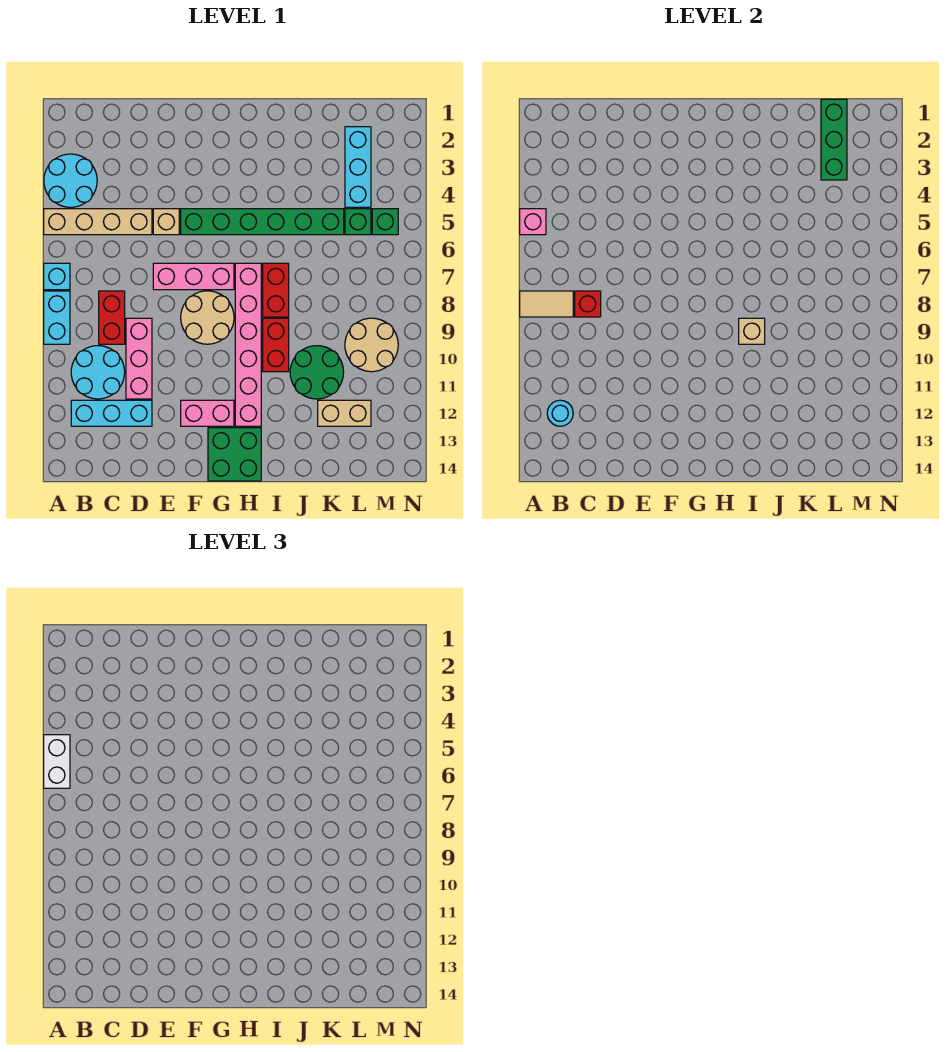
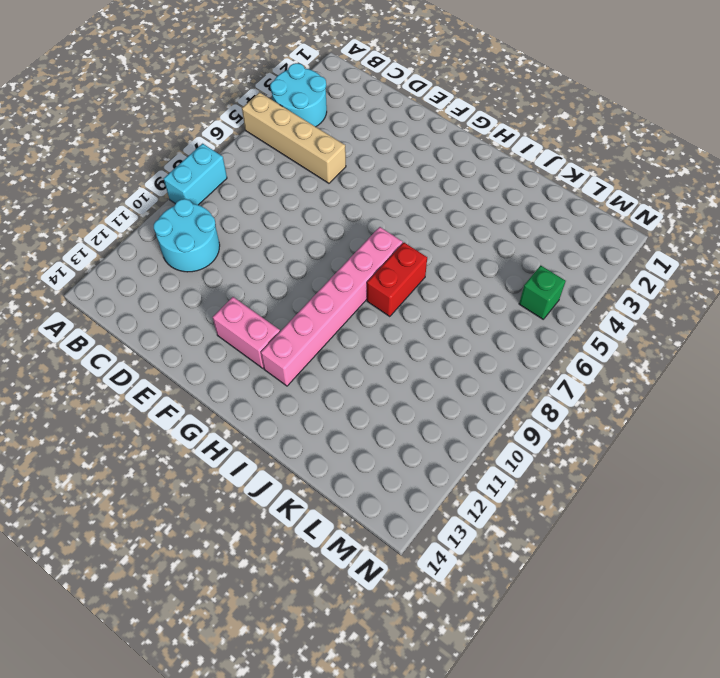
none -> cyan 1x1 brick [44,263,70,290]
none -> cyan 1x3 brick [71,400,152,426]
none -> red 1x2 brick [99,291,125,344]
none -> pink 1x3 brick [126,318,152,399]

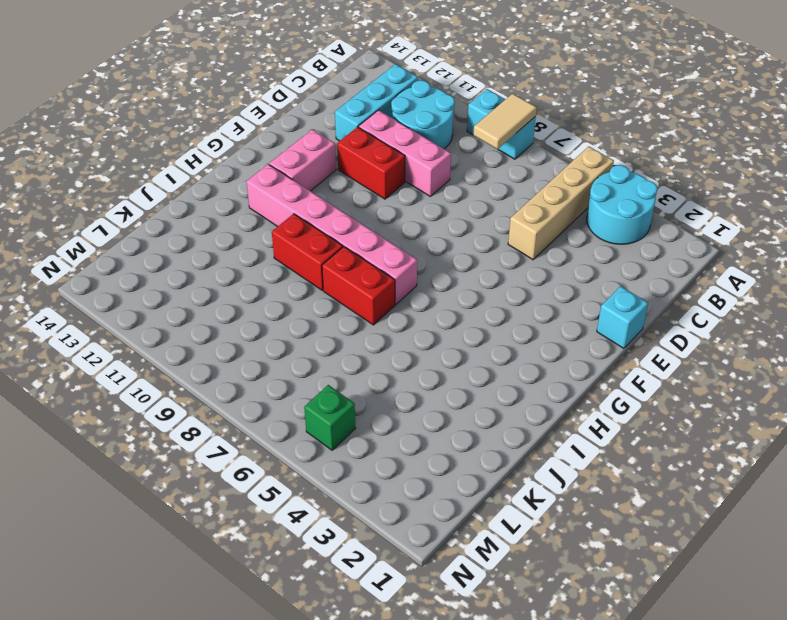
cyan 1x1 brick [597,286,648,349] -> cyan 1x1 brick moved to [44,263,70,290]
red 1x2 brick [337,127,405,199] -> red 1x2 brick moved to [99,291,125,344]
none -> tan 1x1 brick [153,209,179,235]
none -> pink 1x3 brick [153,263,234,290]
none -> green 1x6 brick [181,209,344,235]
none -> tan 2x2 round brick [181,291,234,344]

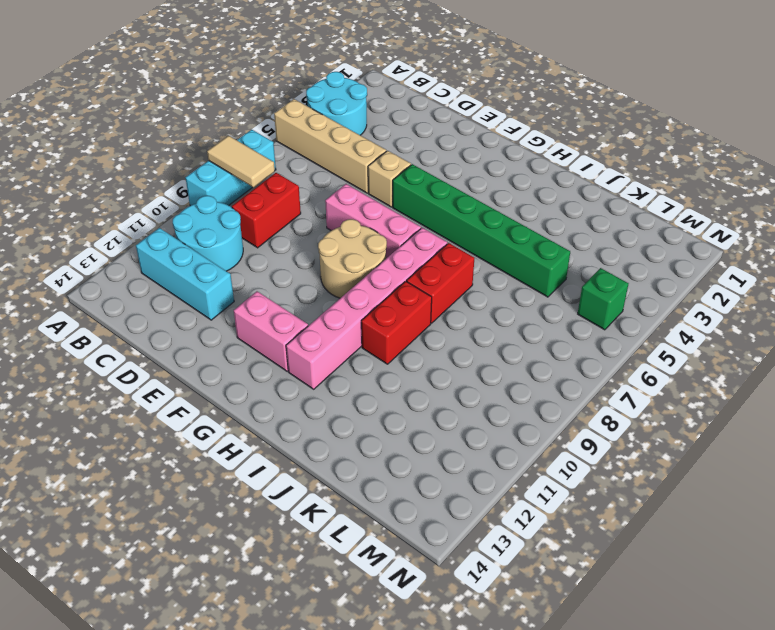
none -> pink 1x3 brick [126,318,152,399]
none -> green 2x2 brick [208,428,261,481]
none -> green 2x2 round brick [290,346,344,399]
none -> tan 1x2 brick [318,400,371,426]

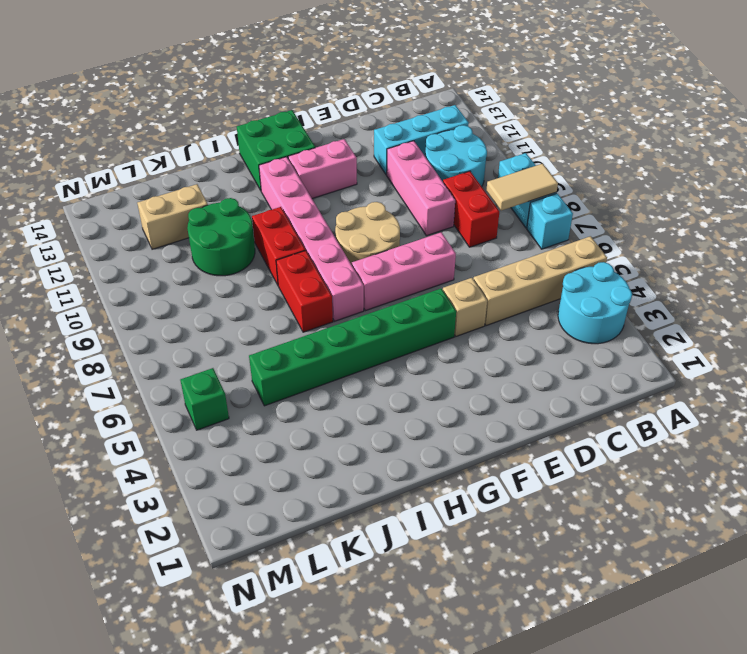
none -> cyan 1x3 brick [345,127,371,207]
none -> green 1x1 brick [345,209,371,235]
none -> tan 2x2 round brick [345,318,398,372]
none -> pink 1x1 brick [520,209,546,235]

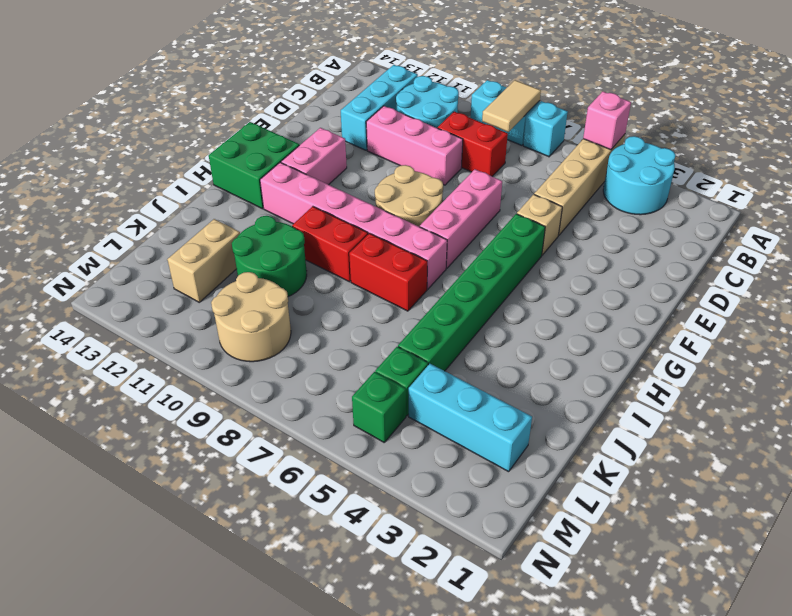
none -> cyan 1x1 round brick [547,400,573,426]
none -> red 1x1 brick [575,291,601,317]
none -> tan 1x1 brick [739,318,765,344]
none -> green 1x3 brick [821,99,847,180]

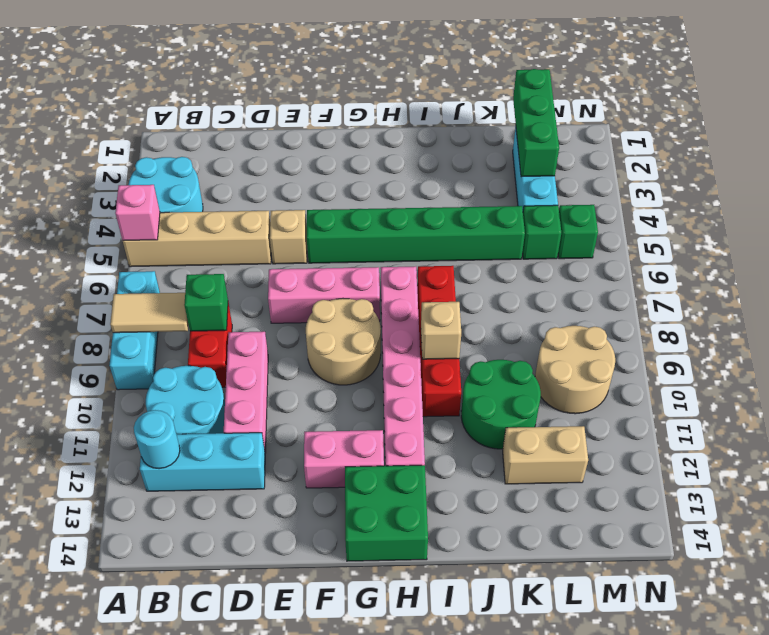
green 1x1 brick [184,274,228,331] -> red 1x1 brick [575,291,601,317]
none -> white 1x2 brick [44,735,70,788]

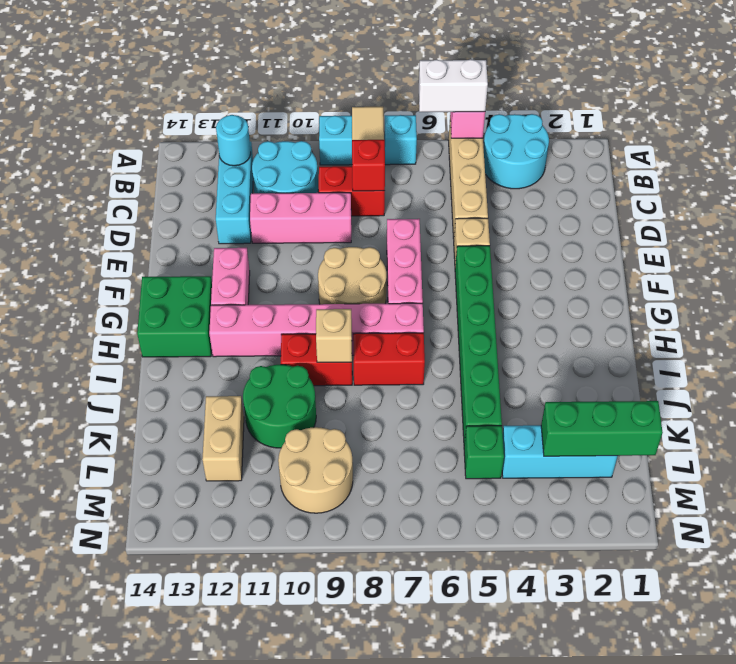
none -> green 1x1 brick [372,209,398,235]

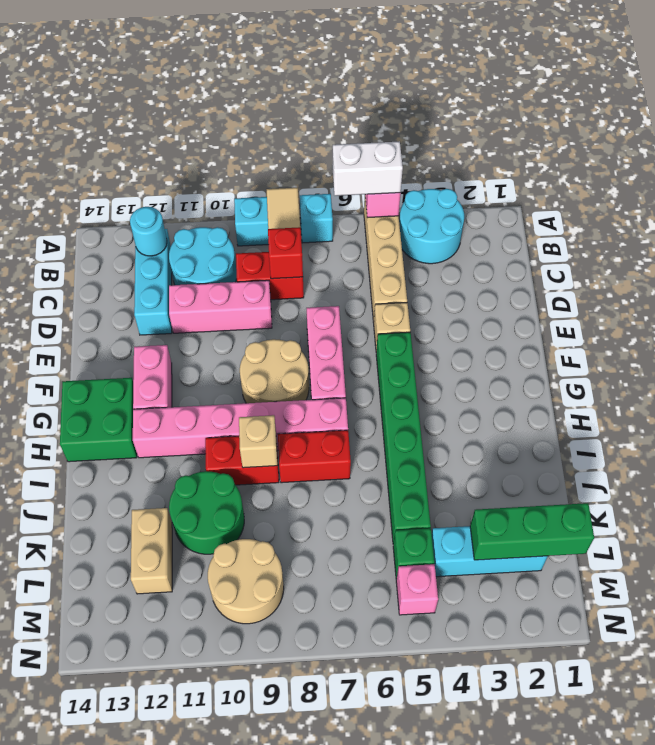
pink 1x1 brick [396,564,438,615] -> green 1x1 brick [372,209,398,235]

